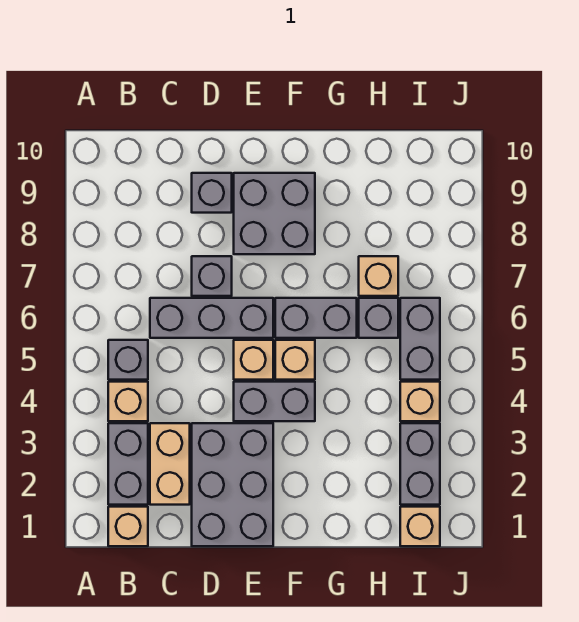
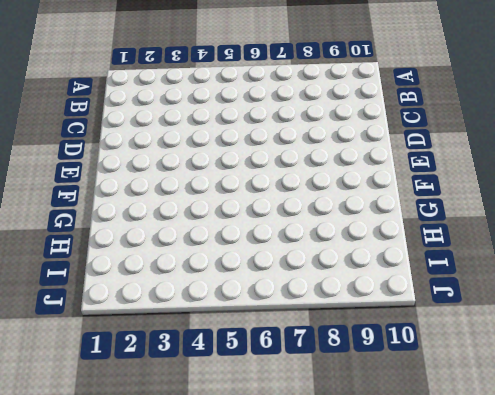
none -> tan 1x1 brick [108,507,148,546]
none -> grey 1x2 brick [108,423,148,505]
none -> tan 1x1 brick [108,382,148,421]

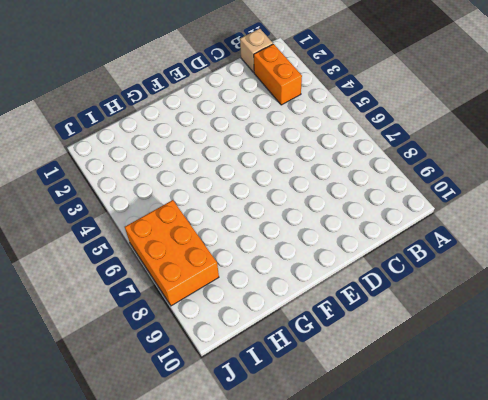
orange 1x2 brick [254,44,302,105] -> grey 1x2 brick [108,423,148,505]
orange 2x3 brick [125,200,219,306] -> grey 1x2 brick [400,298,440,380]
none -> tan 1x1 brick [108,382,148,421]
none -> grey 1x1 brick [108,340,148,380]
none -> tan 1x2 brick [150,423,190,505]

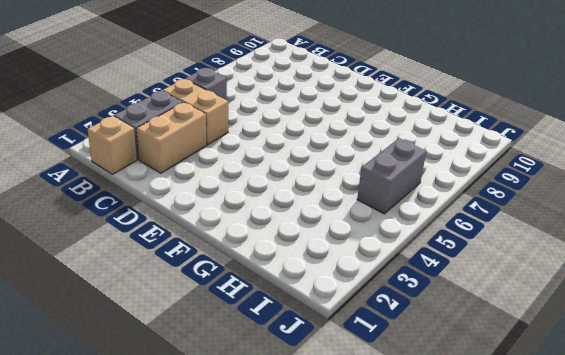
tan 1x2 brick [163,79,228,145] -> tan 1x1 brick [108,382,148,421]
none -> grey 1x3 brick [150,298,273,338]
none -> grey 2x3 brick [192,423,273,546]
none -> grey 1x1 brick [192,256,232,296]

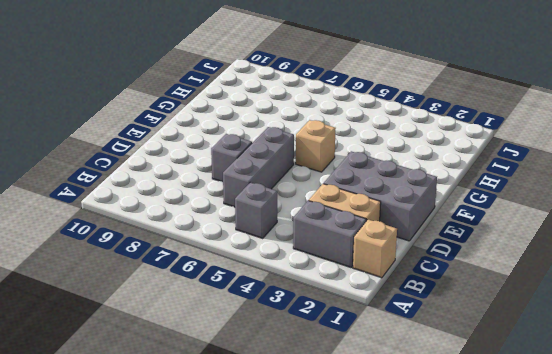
none -> tan 1x1 brick [108,382,148,421]
none -> grey 1x1 brick [192,173,232,213]
none -> grey 1x2 brick [234,382,315,421]

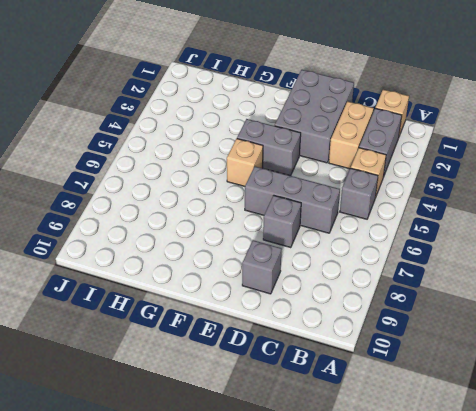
none -> tan 1x1 brick [234,340,273,380]
none -> grey 2x2 brick [234,173,315,254]
none -> grey 1x2 brick [275,298,357,338]

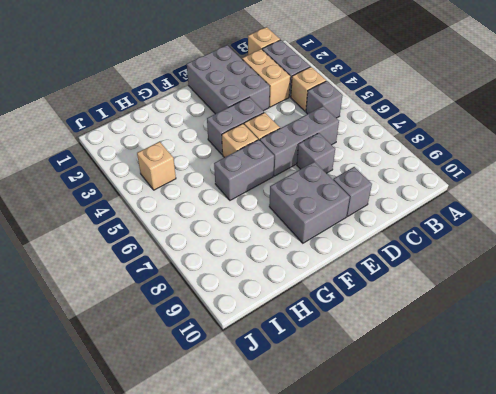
none -> grey 1x1 brick [359,298,398,338]
none -> tan 1x1 brick [359,256,398,296]
none -> tan 1x1 brick [400,507,440,546]

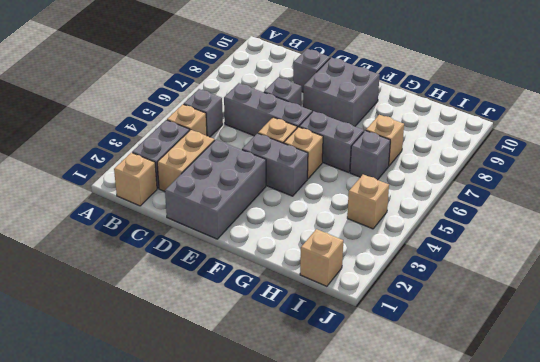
none -> grey 1x2 brick [400,423,440,505]
none -> grey 1x2 brick [400,298,440,380]

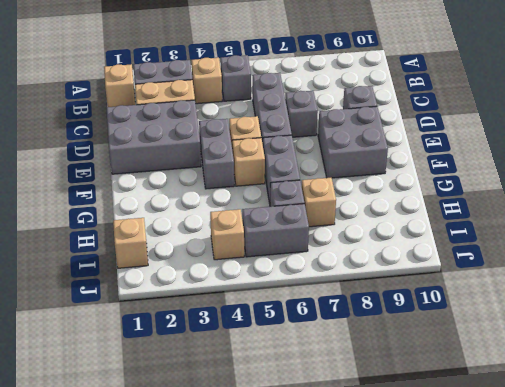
none -> grey 1x2 brick [400,423,440,505]

